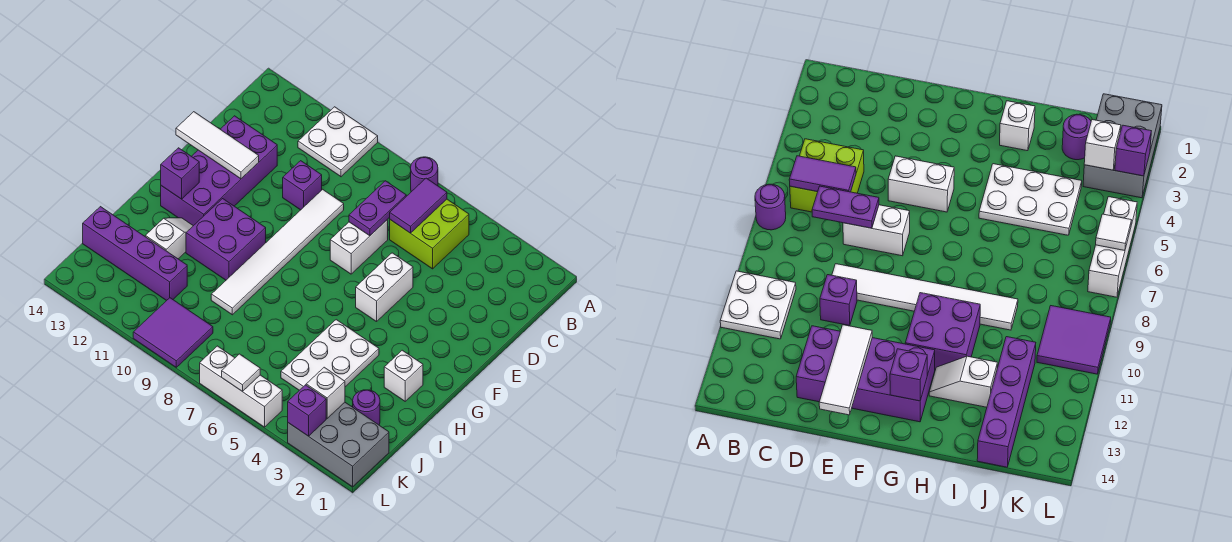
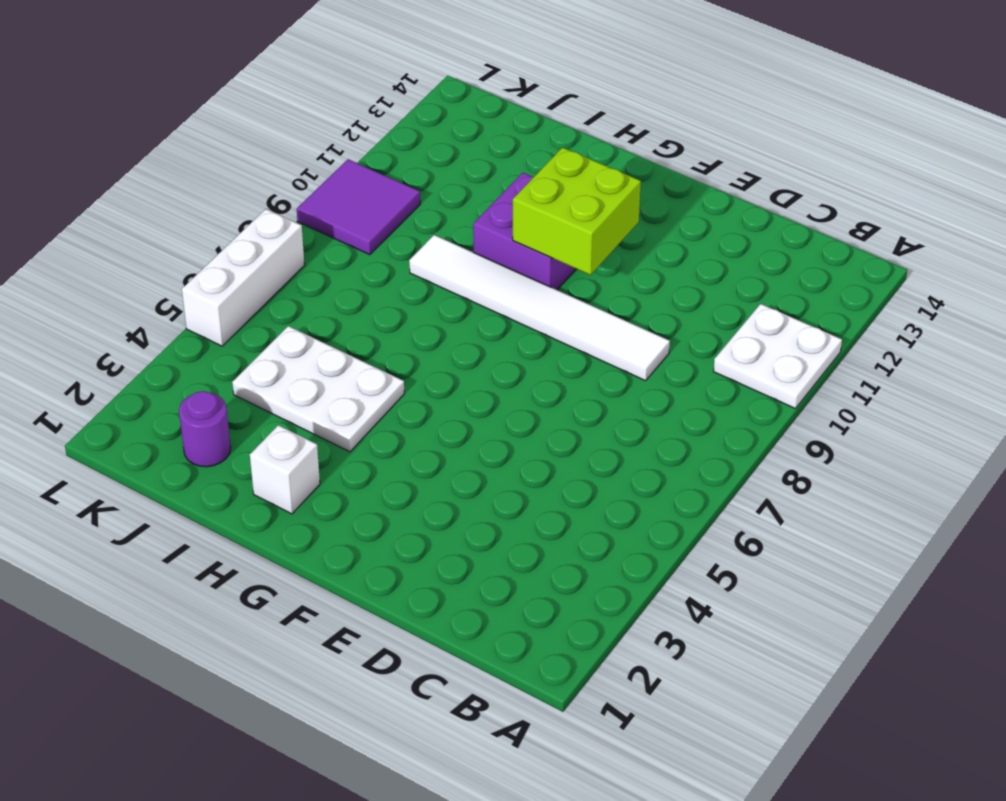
lime 2x2 brick [513,148,641,275] -> lime 2x2 brick moved to [390,199,469,269]
none -> purple 1x1 round brick [411,157,438,192]
none -> white 1x2 brick [330,220,388,274]
none -> purple 1x1 brick [283,161,322,210]

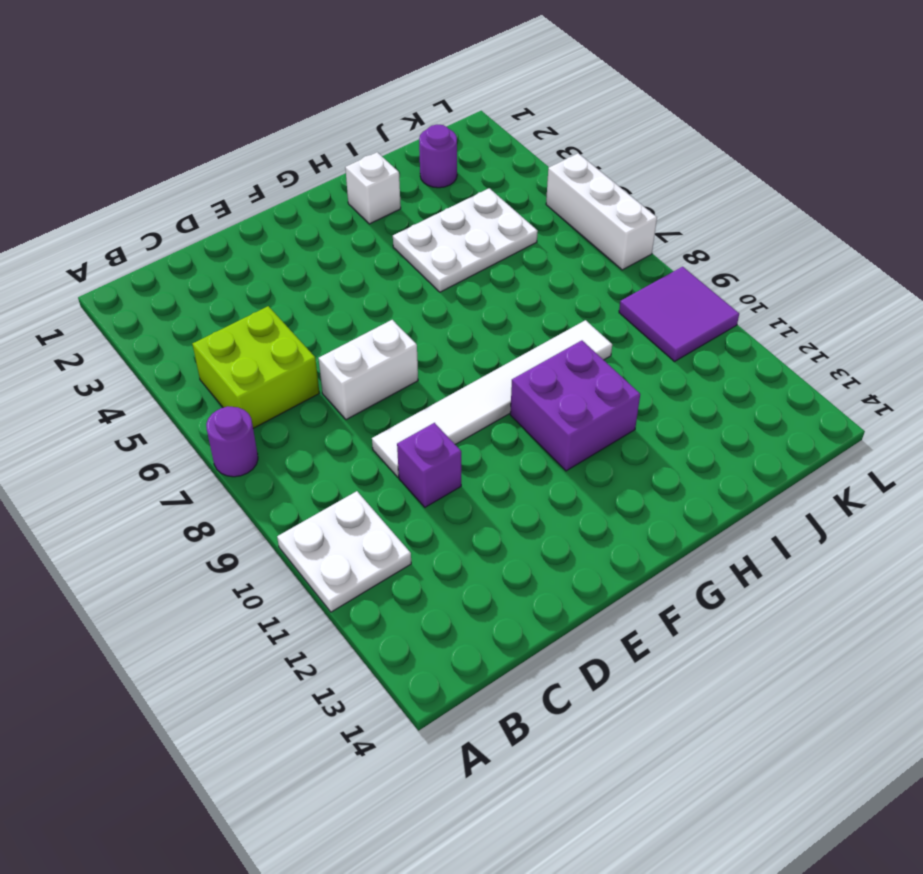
none -> purple 2x4 brick [161,116,277,226]
none -> white 1x2 brick [356,253,413,322]
none -> white 1x2 slope [145,218,193,259]

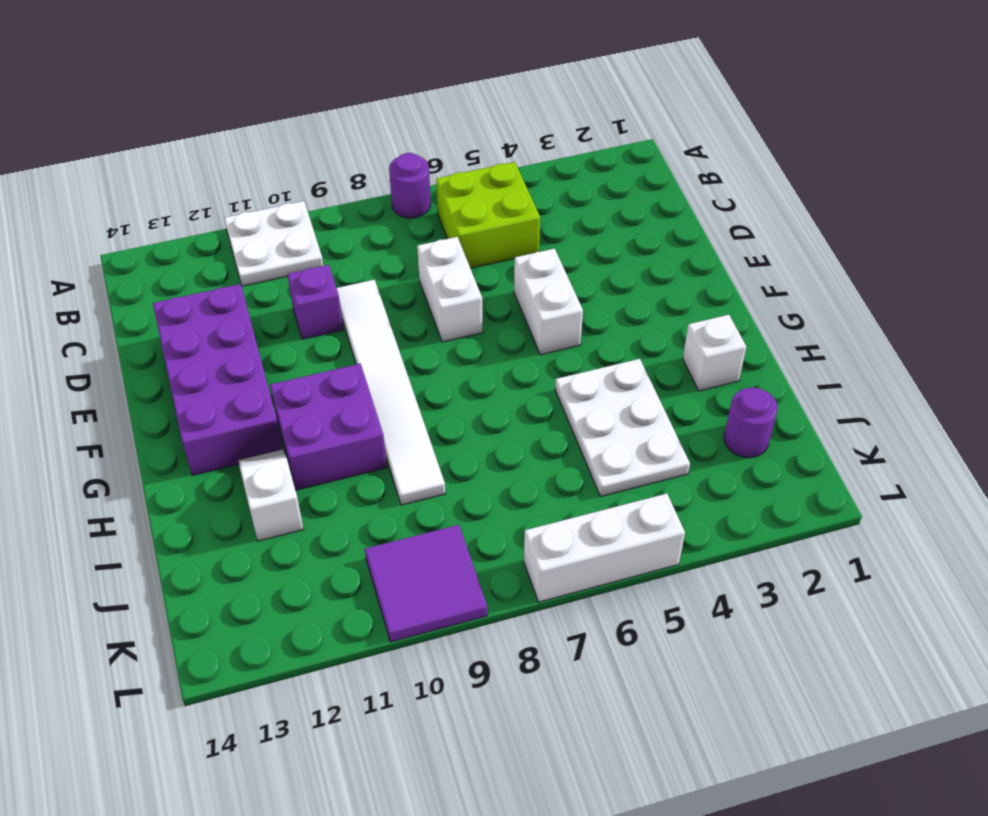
none -> purple 1x4 brick [83,207,187,301]
none -> grey 2x3 brick [288,403,389,487]
none -> purple 1x2 tile [390,178,447,233]

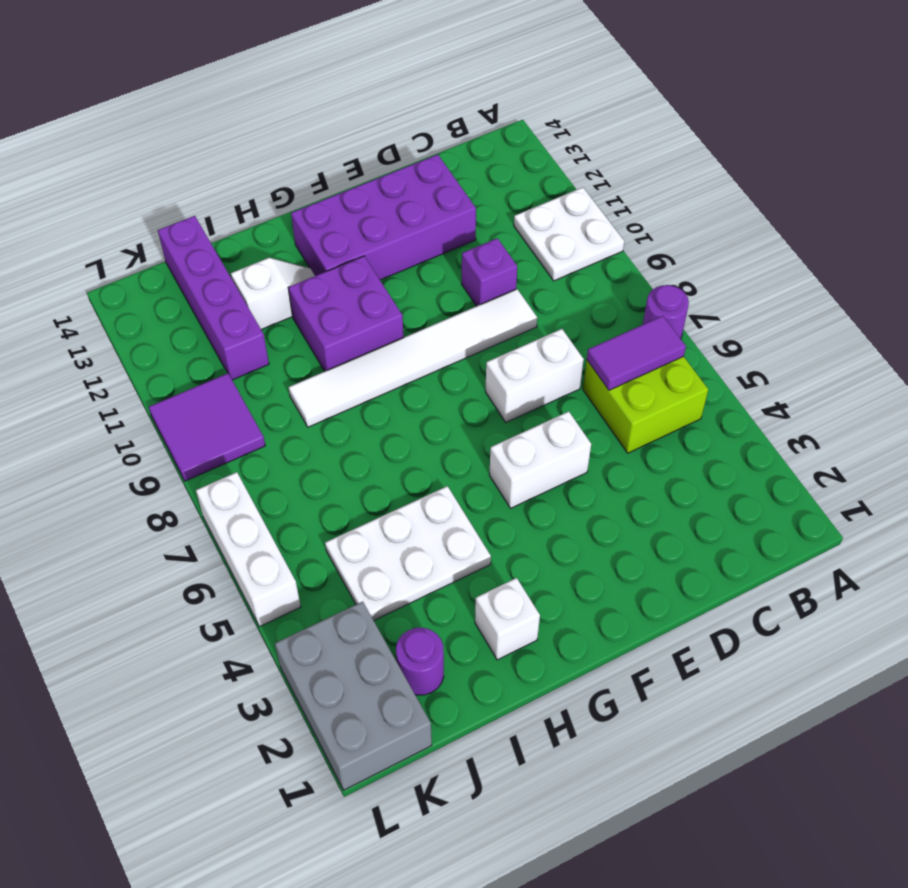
none -> purple 1x2 plate [349,181,406,236]
none -> white 1x3 tile [176,112,259,179]
none -> purple 1x1 brick [161,148,199,199]

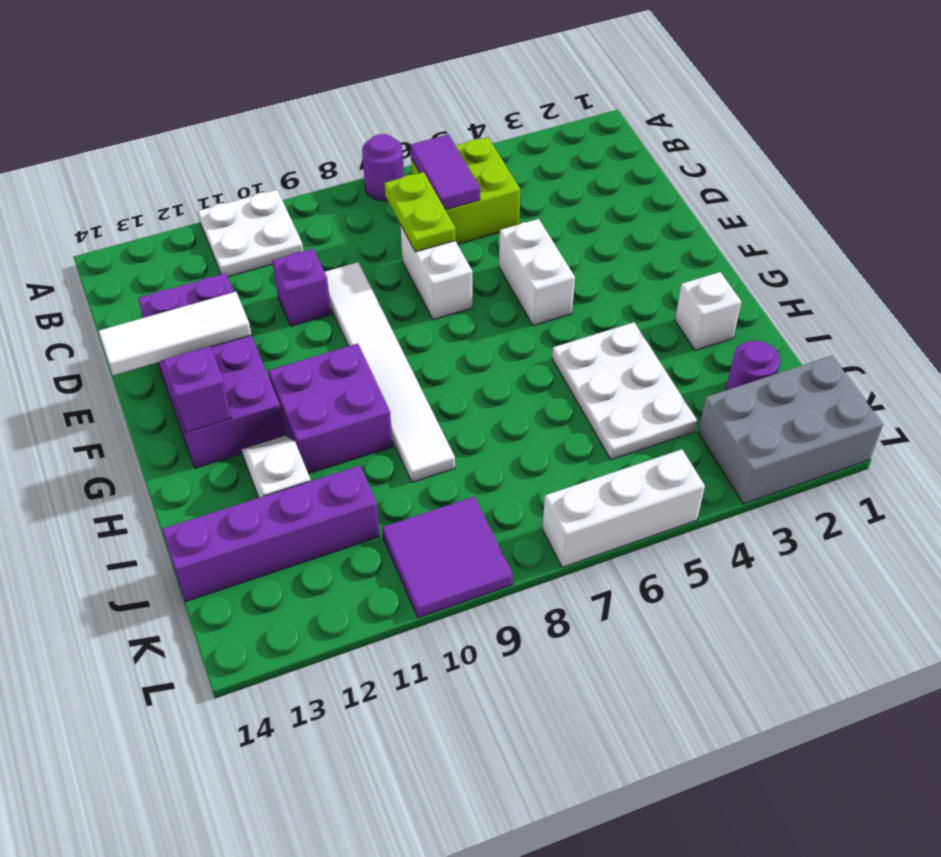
lime 1x2 plate [385,172,456,252] -> purple 1x2 plate [349,181,406,236]
none -> white 1x1 brick [306,367,345,418]
none -> purple 1x1 brick [288,385,326,436]
none -> white 1x1 tile [222,354,260,392]

